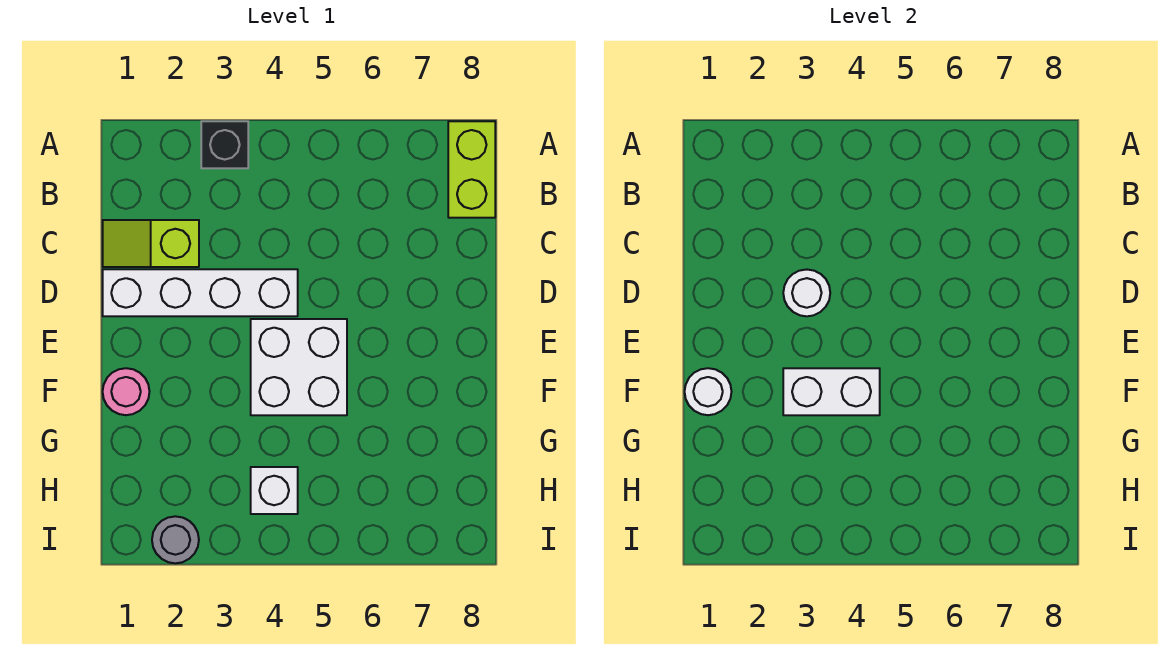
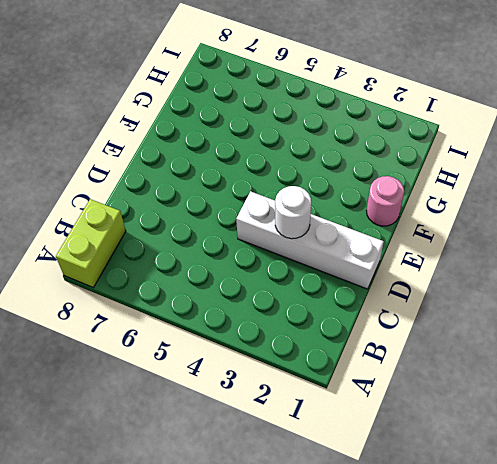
none -> black 1x1 brick [201,121,248,168]
none -> lime 1x2 slope [103,220,199,267]

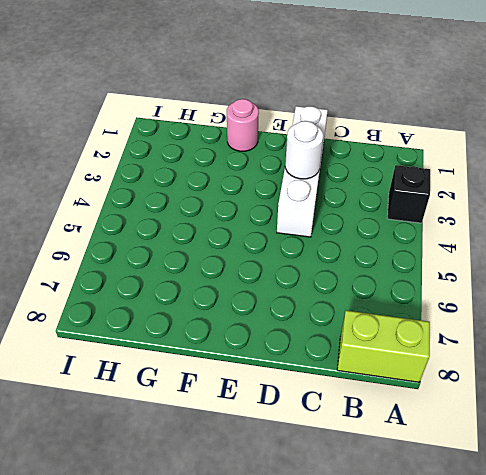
none -> lime 1x2 slope [103,220,199,267]
none -> white 2x2 brick [251,319,347,415]

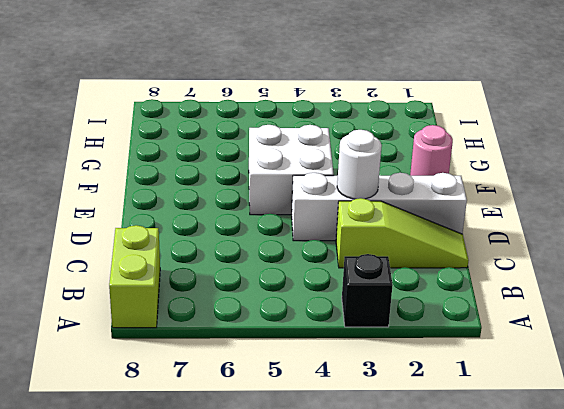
lime 1x3 slope [336,198,469,268] -> lime 1x2 slope [103,220,199,267]
none -> white 1x1 brick [251,467,298,514]
none -> grey 1x1 round brick [152,516,199,563]

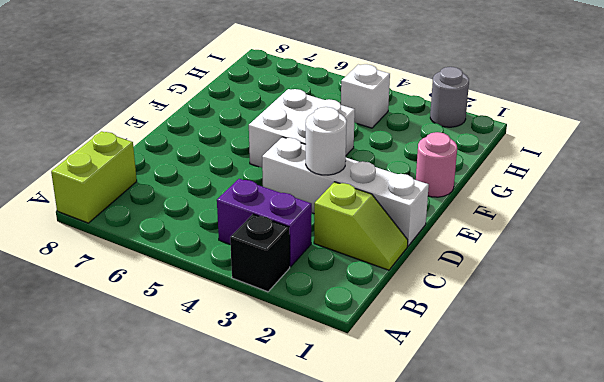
purple 1x2 brick [217,179,312,267] -> none
none -> white 1x1 round brick [685,368,732,415]
none -> white 1x2 brick [783,368,880,415]

